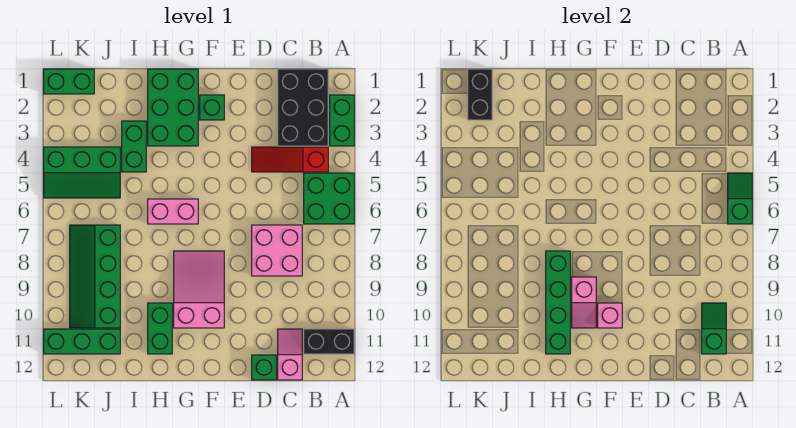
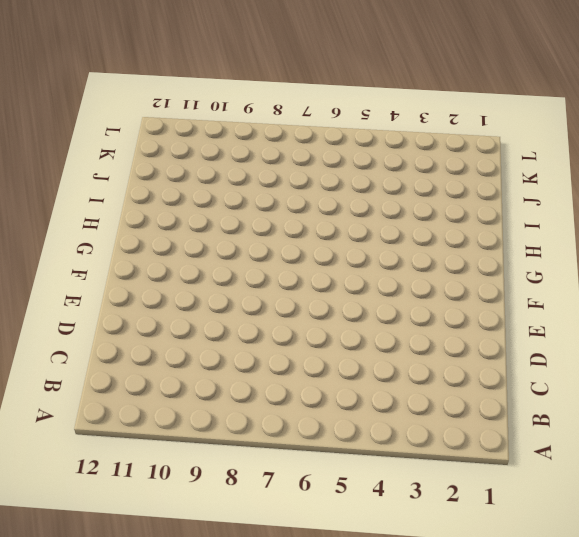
none -> green 1x2 brick [330,95,354,146]
none -> green 2x2 brick [304,173,354,224]
none -> black 1x2 brick [304,329,354,354]

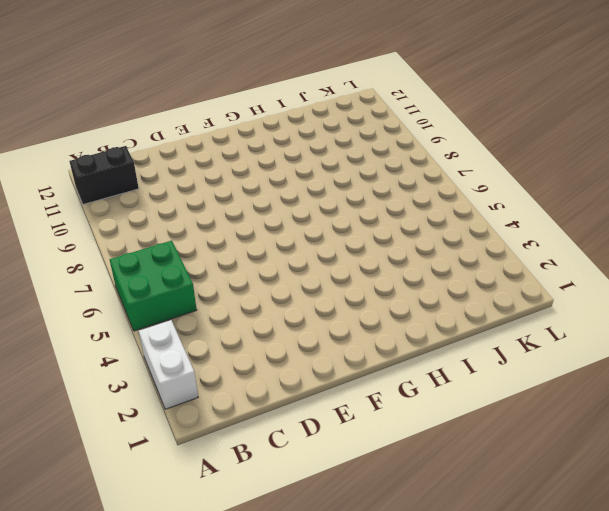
white 1x2 brick [139,320,198,409] -> green 1x2 brick [330,95,354,146]
none -> black 2x3 brick [278,69,328,146]
none -> red 1x3 slope [252,147,328,172]
none -> pink 2x2 brick [252,225,302,276]

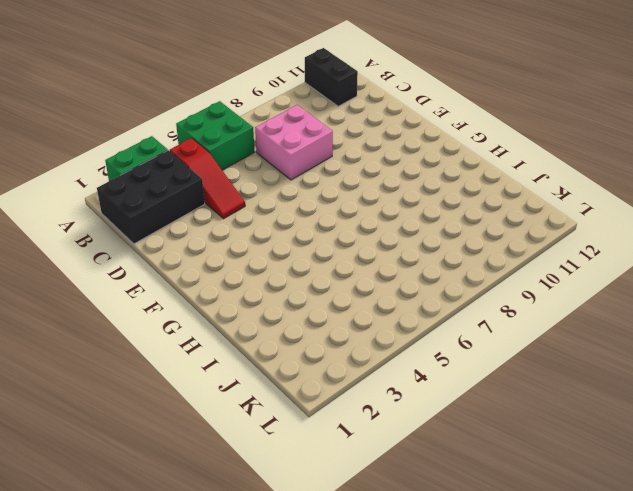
none -> pink 1x2 slope [278,329,302,380]
none -> green 1x1 brick [252,355,276,380]
none -> green 1x1 brick [200,95,224,120]

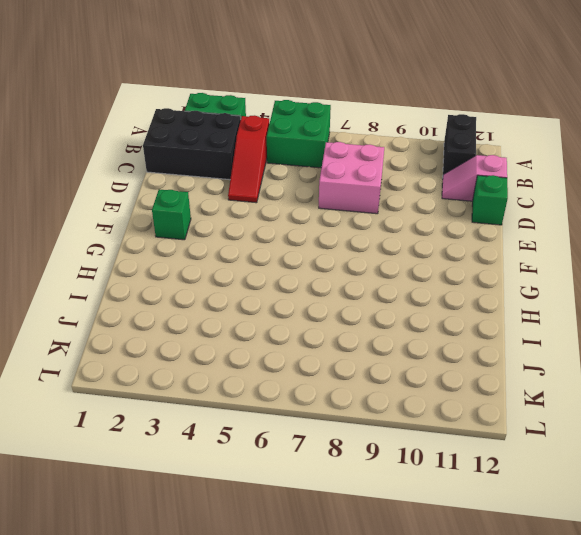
none -> pink 2x3 slope [174,251,224,328]
none -> green 2x3 brick [148,69,198,146]
none -> pink 1x2 brick [148,199,198,224]

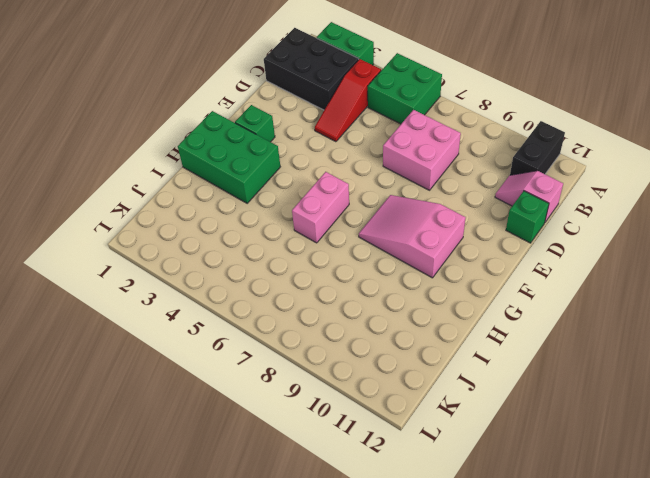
none -> green 1x2 brick [148,303,172,354]
none -> green 1x2 brick [122,121,146,172]
none -> green 2x3 slope [44,147,120,198]

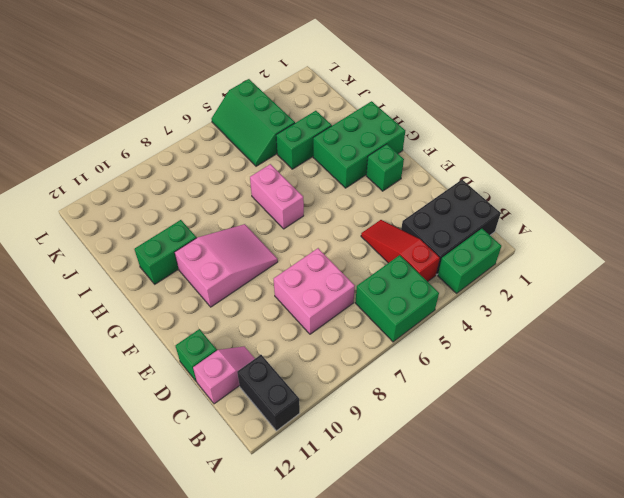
none -> green 2x4 slope [70,225,120,328]
none -> green 1x3 brick [44,329,120,354]
none -> green 1x2 brick [44,69,94,94]

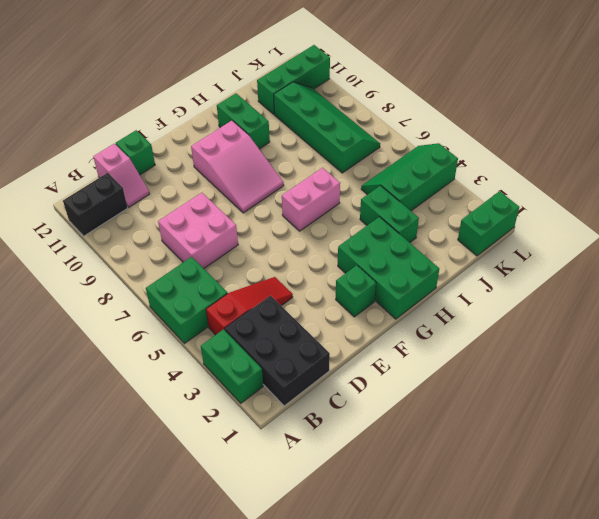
none -> green 1x2 slope [728,173,752,224]
none -> green 1x2 slope [702,303,726,354]
none -> pink 1x1 brick [598,303,622,328]

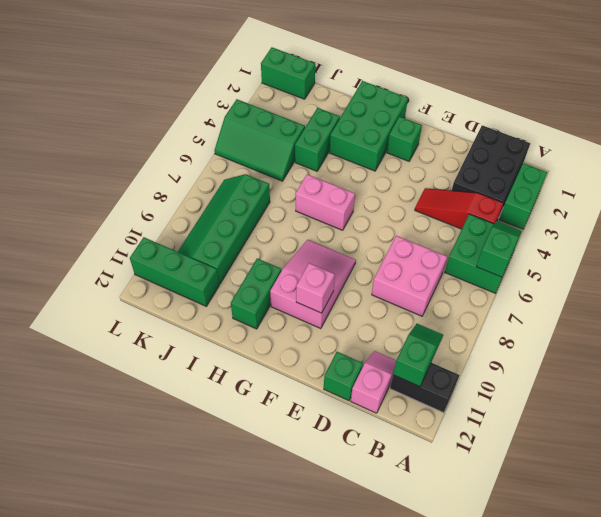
none -> pink 1x2 slope [572,277,596,328]
none -> green 1x4 brick [546,251,570,354]
none -> black 1x2 brick [468,69,492,120]

